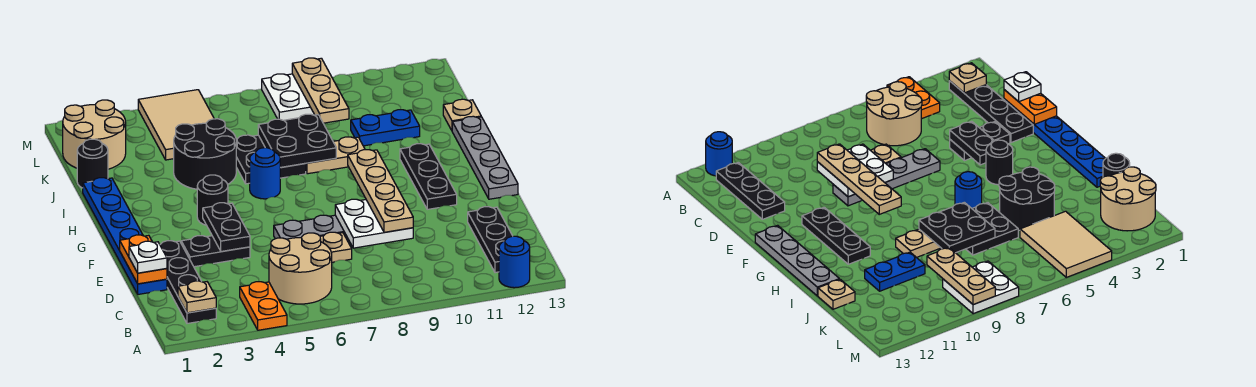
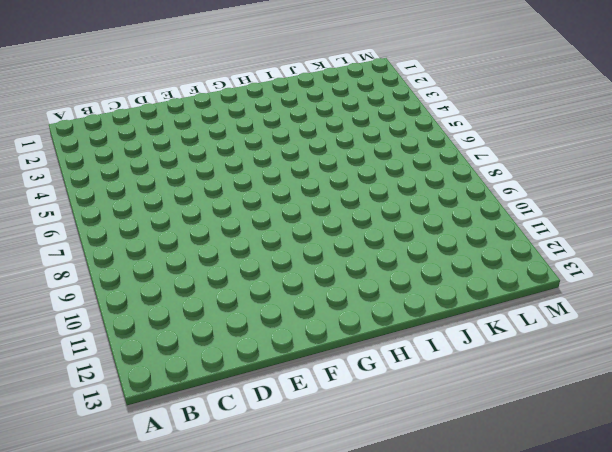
none -> orange 1x2 plate [240,282,287,330]
none -> blue 1x1 round brick [499,236,530,288]
none -> black 1x4 plate [160,241,216,323]
none -> tan 2x2 round brick [269,233,332,304]

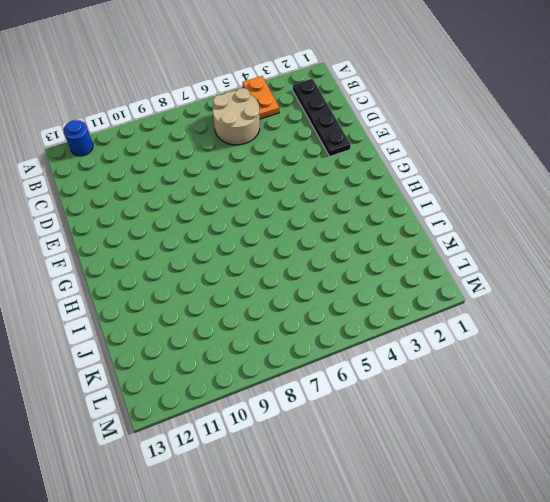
none -> black 1x3 plate [468,207,512,273]
none -> blue 1x6 plate [83,178,167,294]
none -> tan 1x1 plate [320,232,352,262]
none -> black 1x2 plate [181,236,250,267]

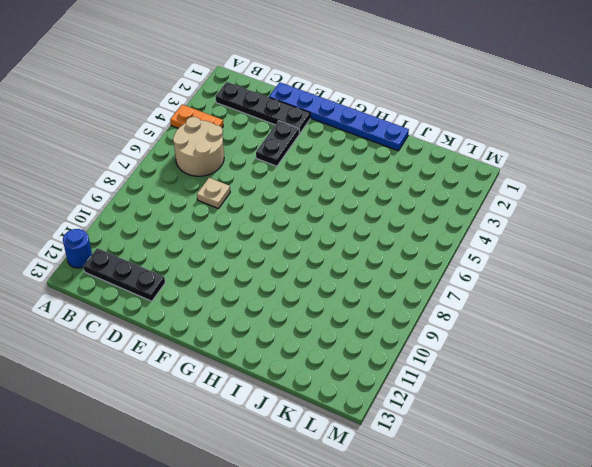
none -> grey 1x4 plate [274,215,349,241]
none -> black 1x3 plate [400,144,457,209]
none -> grey 1x4 plate [452,116,518,199]
none -> black 1x1 round brick [197,175,228,225]

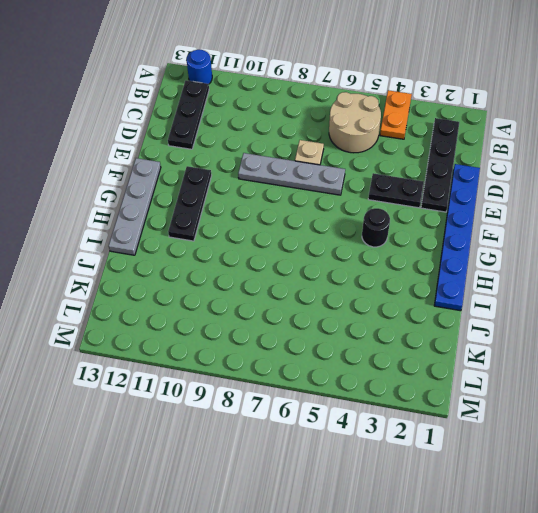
none -> blue 1x1 round brick [250,148,281,199]
none -> black 2x2 round brick [174,119,236,189]
none -> black 2x2 plate [236,135,306,184]
none -> tan 1x2 plate [306,137,365,174]

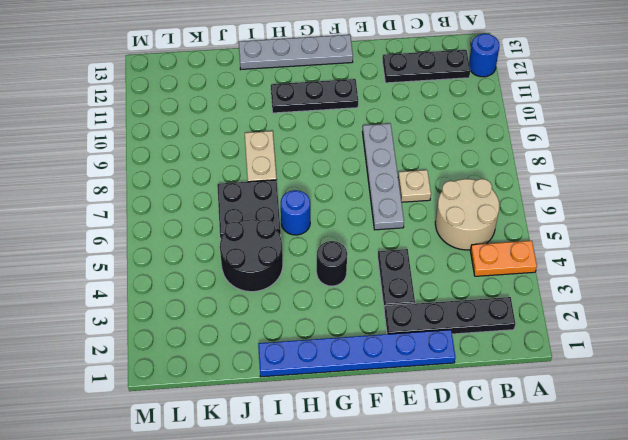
none -> black 1x1 round brick [77,139,108,188]
none -> blue 1x2 plate [351,110,420,146]
none -> tan 1x1 plate [443,99,481,130]
none -> tan 2x2 round brick [63,100,126,169]

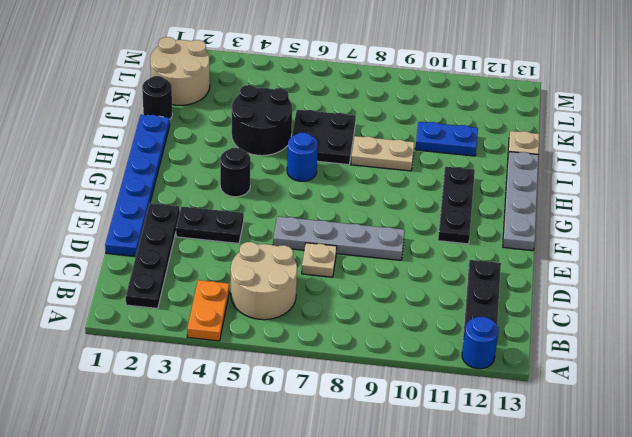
none -> tan 2x3 tile [138,90,214,160]
none -> white 2x2 plate [262,74,314,120]
none -> tan 1x1 plate [178,281,216,313]
none -> orange 1x2 plate [120,235,167,284]

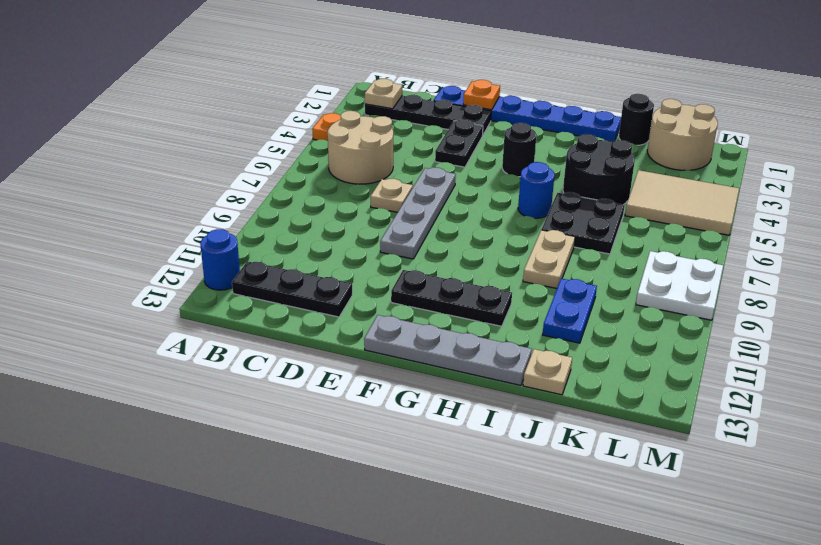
orange 1x1 plate [463,80,500,110] -> orange 1x2 plate [120,235,167,284]
none -> white 2x2 plate [335,199,413,248]
none -> black 1x2 plate [203,203,250,252]
none -> black 2x2 plate [258,114,336,167]
none -> tan 1x3 plate [292,58,349,123]

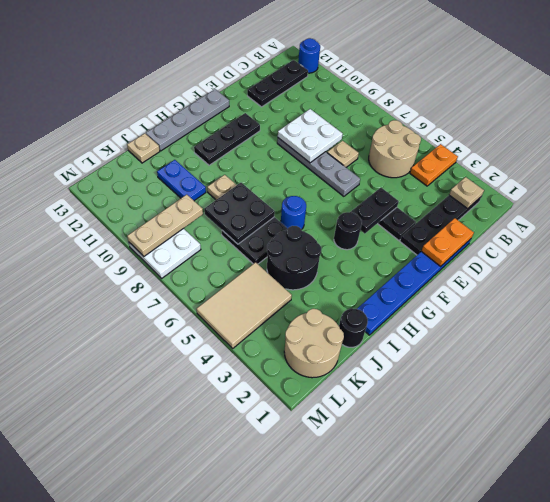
none -> white 1x1 plate [129,241,167,273]
none -> tan 1x4 plate [348,150,413,232]

